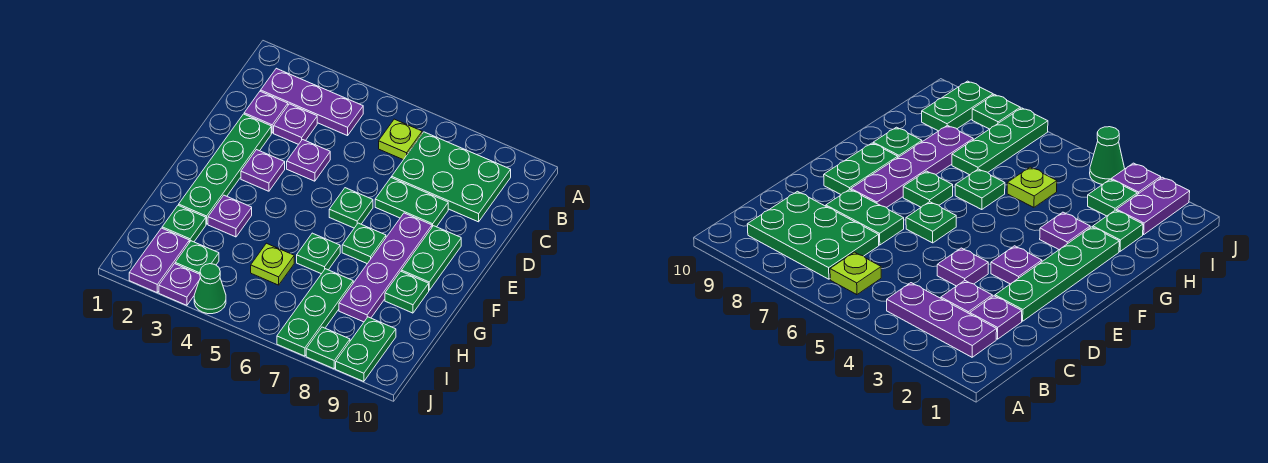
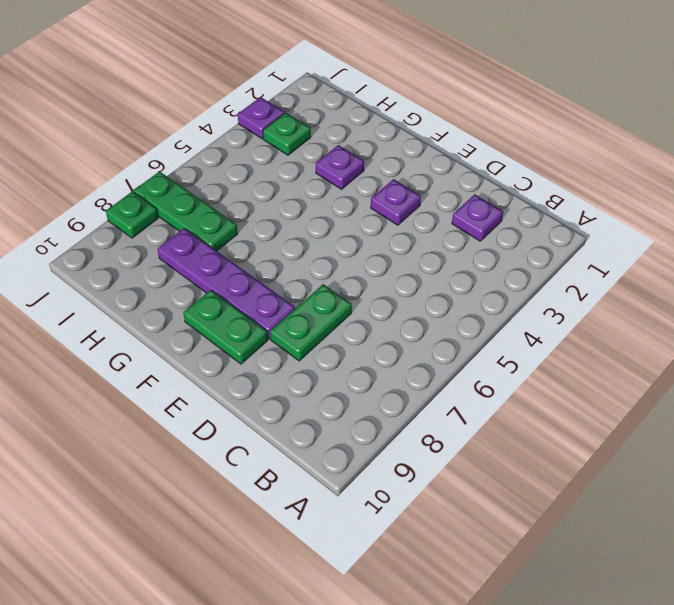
none -> purple 1x3 plate [261,68,363,136]
none -> lime 1x1 plate [379,119,422,160]
none -> green 2x3 plate [392,132,511,222]

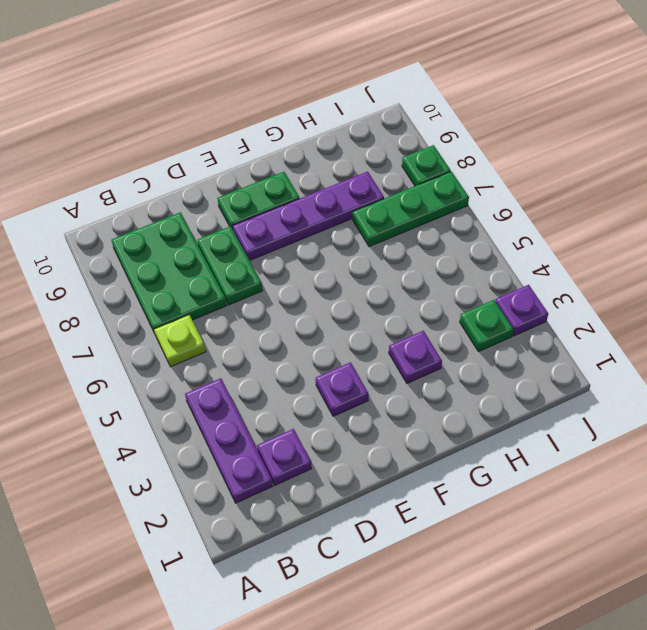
none -> purple 1x1 plate [274,104,317,145]
none -> green 1x4 plate [179,114,271,224]
none -> purple 1x1 plate [287,140,330,181]

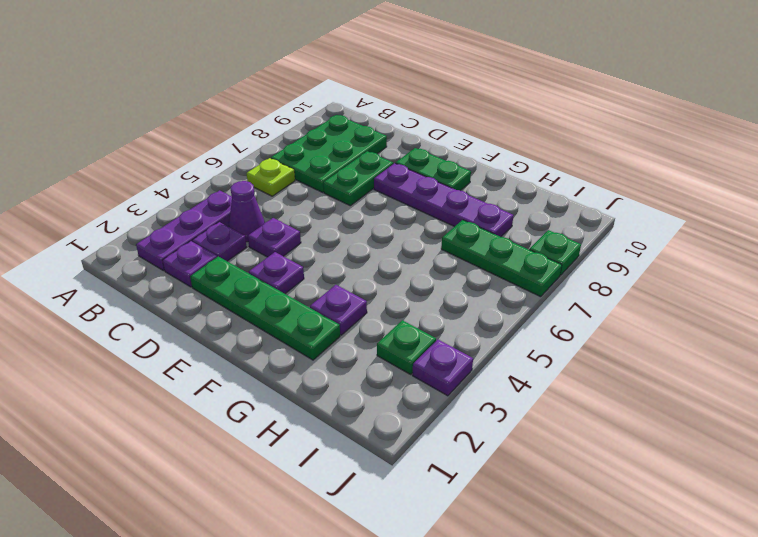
purple 1x1 cone [229,181,265,242] -> none
none -> green 1x1 plate [329,188,373,228]
none -> green 1x1 plate [342,223,386,264]
none -> green 1x1 plate [297,233,340,274]

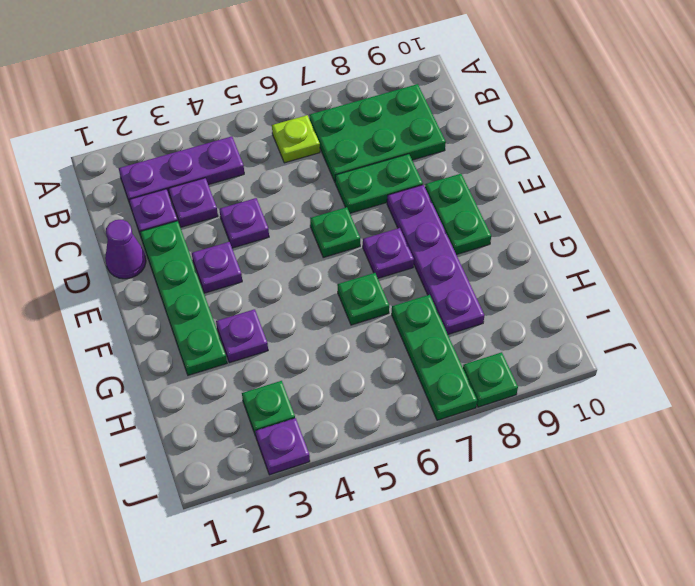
purple 1x1 cone [105,220,146,279] -> none
purple 1x1 plate [363,228,414,278] -> green 1x1 plate [342,223,386,264]
none -> green 1x1 plate [385,271,429,313]
none -> green 1x1 plate [162,205,206,243]
none -> lime 1x1 plate [251,243,294,285]

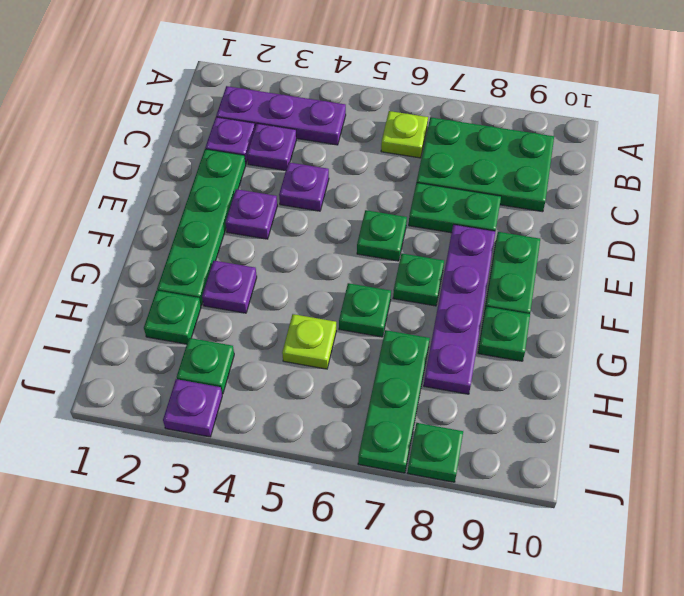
none -> purple 1x2 plate [129,228,189,293]
none -> green 1x2 plate [336,317,396,382]
none -> green 1x1 cone [194,264,226,314]

